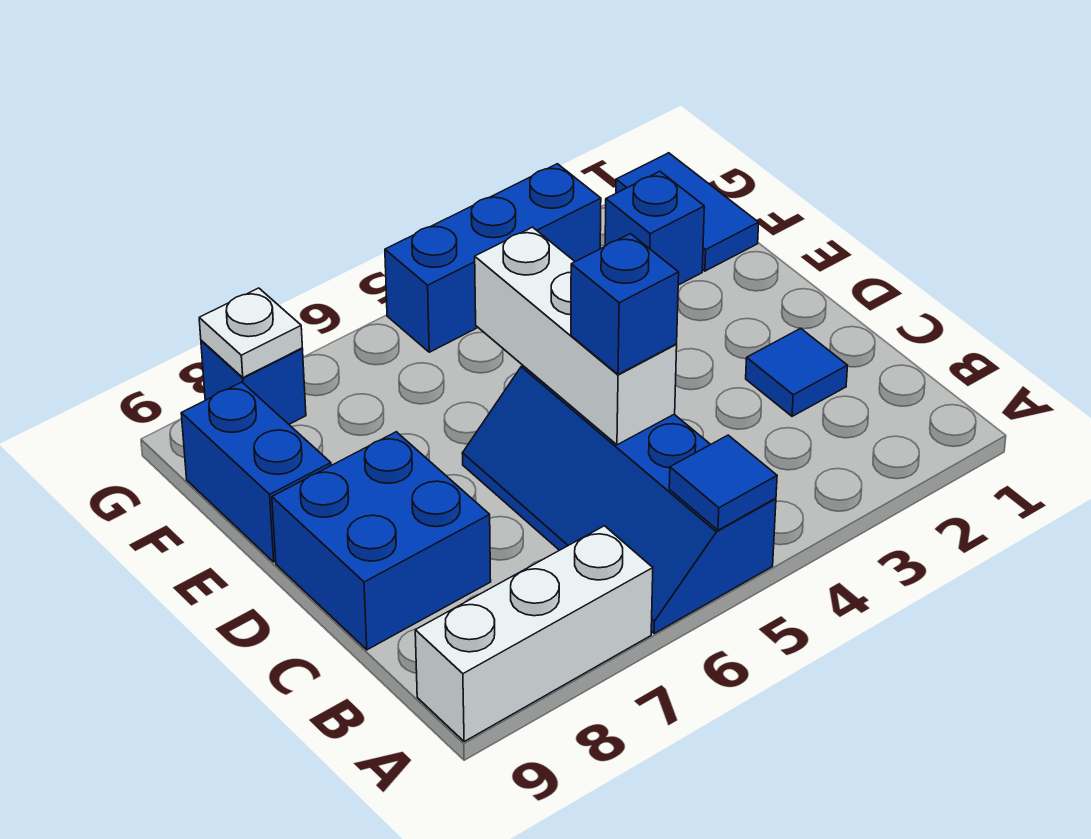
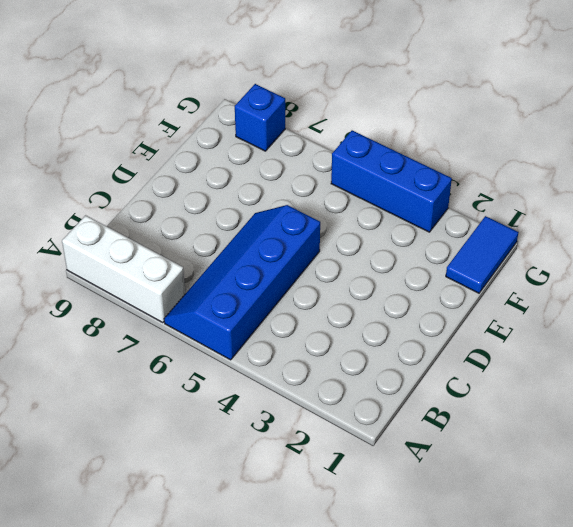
none -> blue 1x1 tile [746,328,848,416]
none -> blue 2x2 brick [272,432,491,650]
none -> blue 1x2 brick [181,382,331,562]

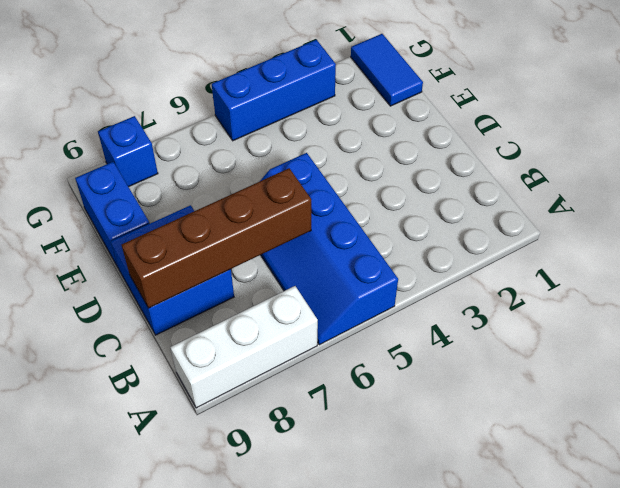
brown 1x4 brick [122,168,311,308] -> none
none -> blue 1x1 tile [746,328,848,416]
none -> blue 1x1 brick [605,171,704,285]
none -> blue 1x1 tile [669,435,777,530]

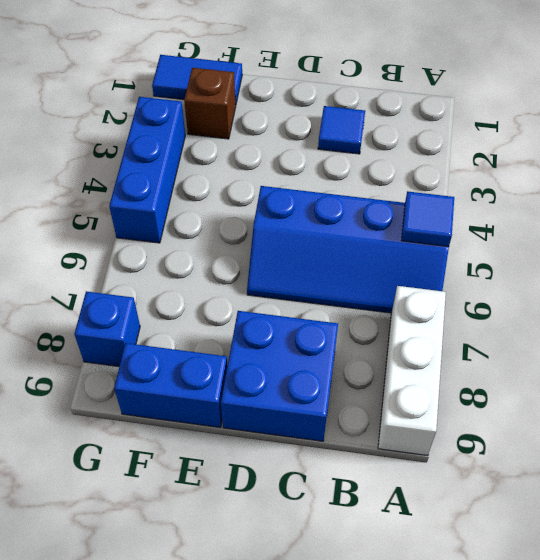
brown 1x1 brick [184,68,236,139] -> blue 1x1 brick [605,171,704,285]
none -> white 1x3 brick [475,227,677,445]
none -> white 1x1 plate [199,288,302,378]
none -> blue 1x1 brick [571,234,679,374]

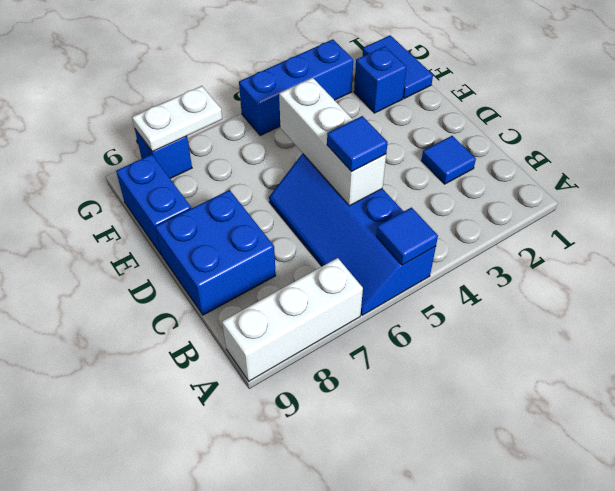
blue 1x1 tile [327,116,388,172] -> blue 1x1 brick [571,234,679,374]
white 1x2 plate [132,86,222,152] -> white 1x1 plate [199,288,302,378]

